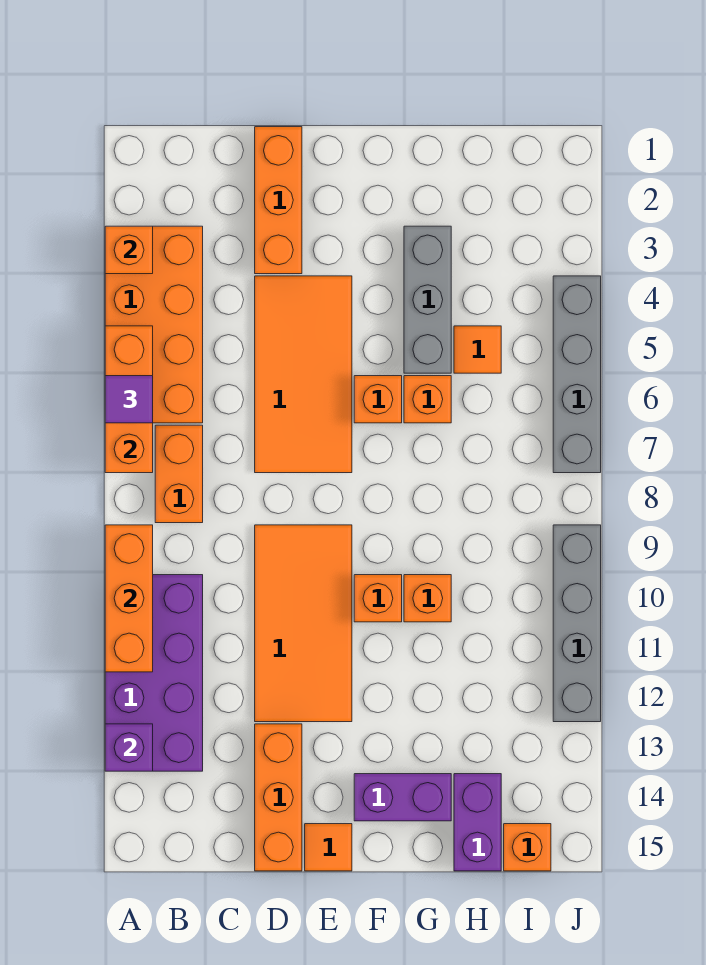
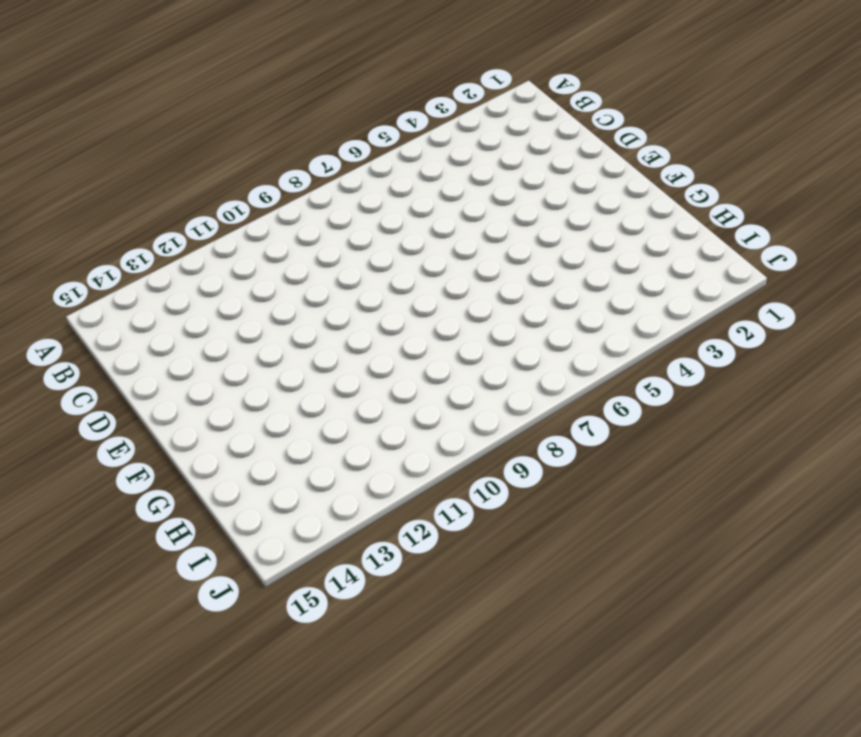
none -> orange 2x4 brick [105,226,203,423]
none -> purple 2x4 brick [105,575,203,771]
none -> orange 1x2 brick [155,425,203,523]

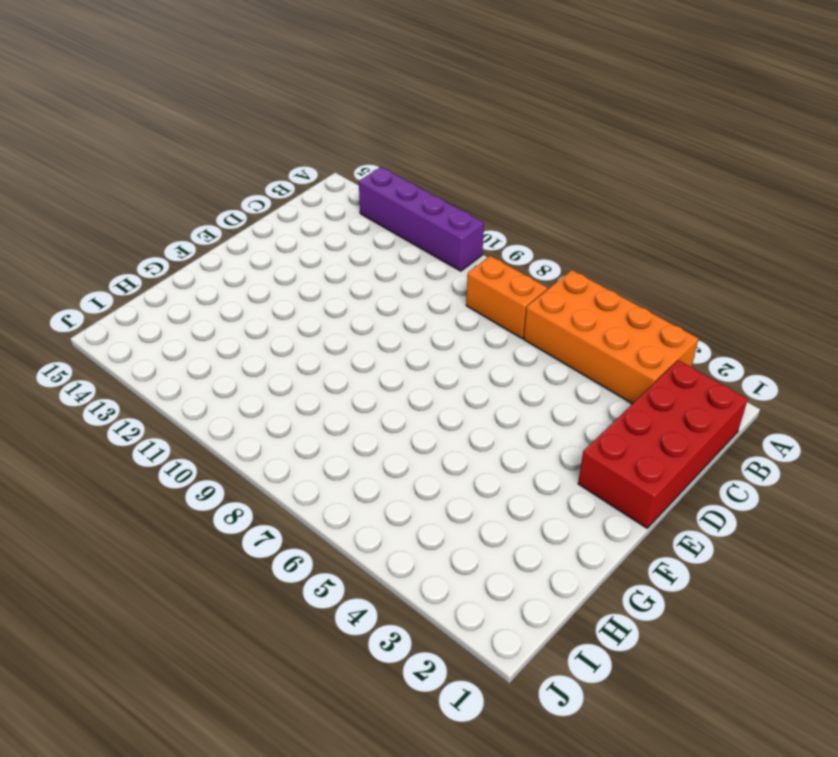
purple 1x4 brick [359,167,484,271] -> purple 2x4 brick [105,575,203,771]
red 2x4 brick [578,360,748,528] -> orange 1x3 brick [255,127,302,274]
none -> orange 2x4 tile [255,276,352,473]
none -> orange 2x4 tile [255,525,352,722]
none -> orange 1x3 brick [255,724,302,871]

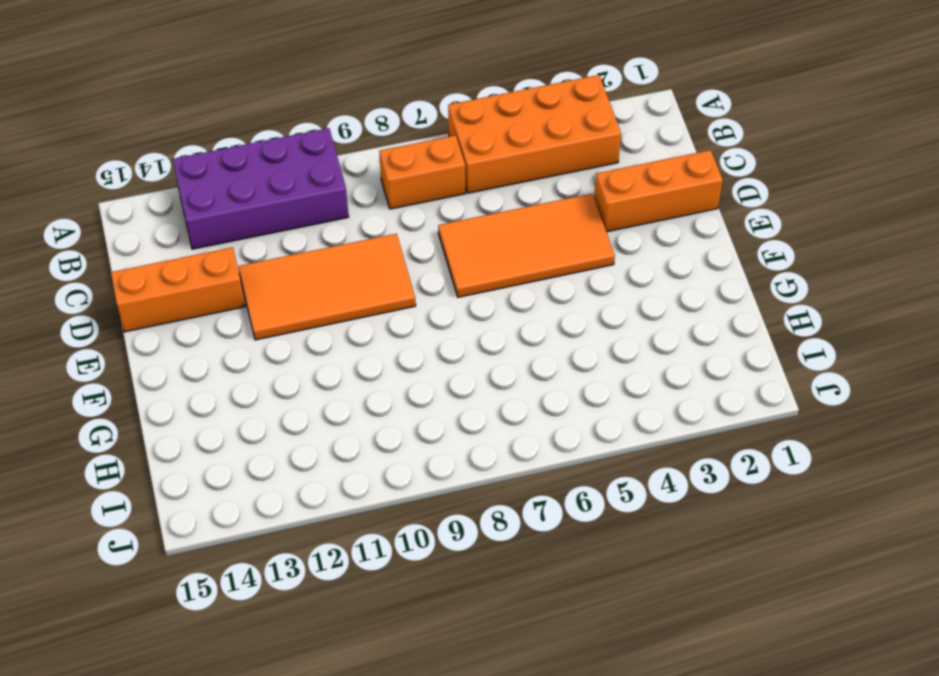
none -> orange 1x1 tile [305,824,352,871]
none -> orange 1x1 brick [354,376,402,423]
none -> orange 1x1 brick [354,575,402,622]

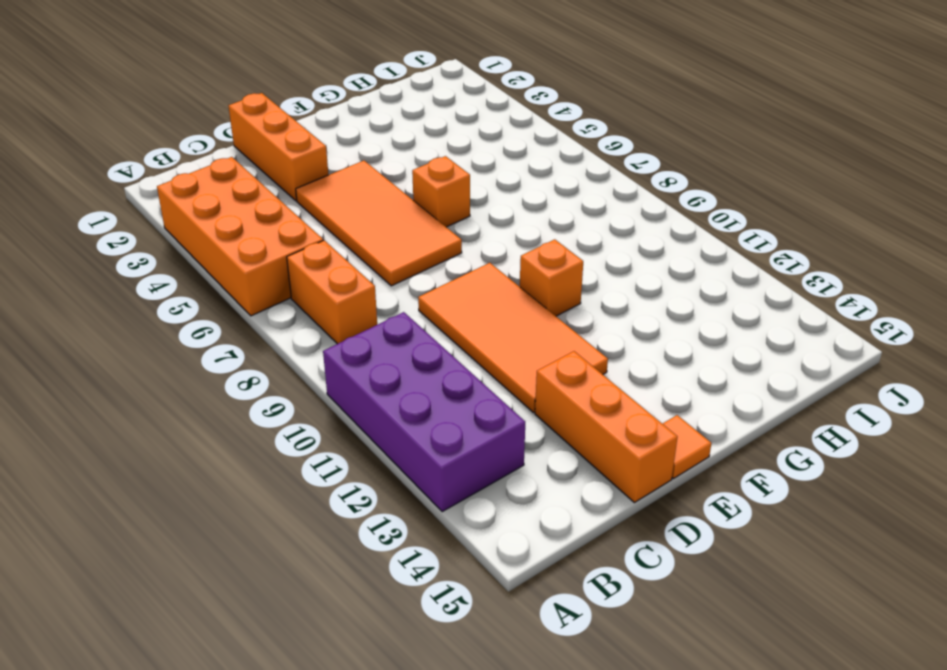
none -> purple 1x2 brick [354,774,451,821]
none -> grey 1x3 brick [404,226,451,373]
none -> orange 1x1 brick [404,376,451,423]

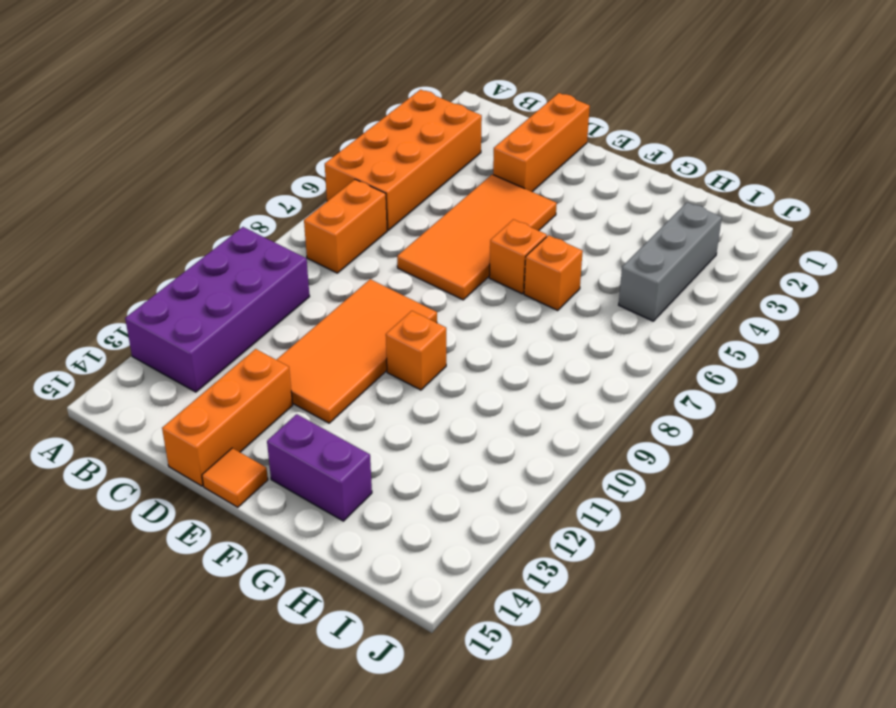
grey 1x3 brick [619,202,722,321] -> grey 1x3 brick moved to [404,226,451,373]
none -> orange 1x1 brick [404,575,451,622]
none -> orange 1x1 tile [454,326,501,373]
none -> purple 1x2 brick [454,774,501,871]

